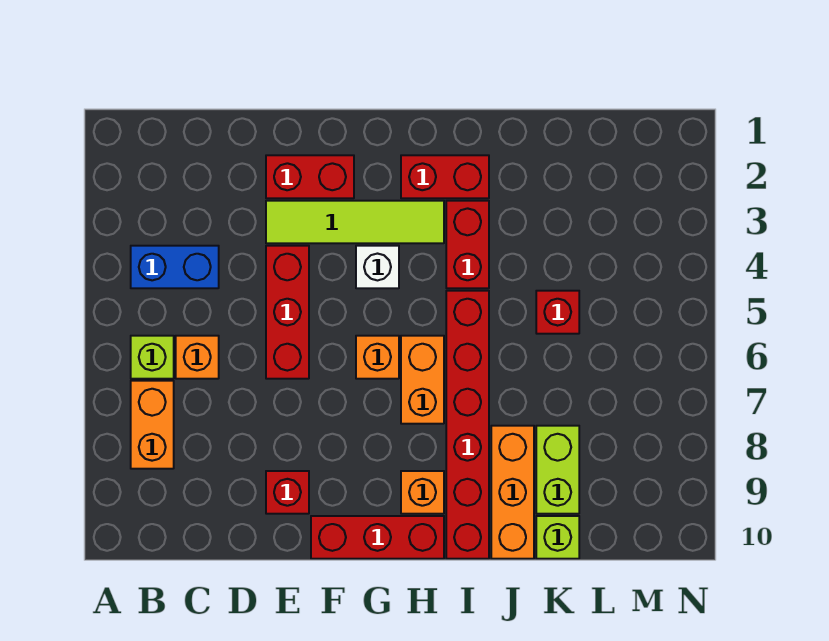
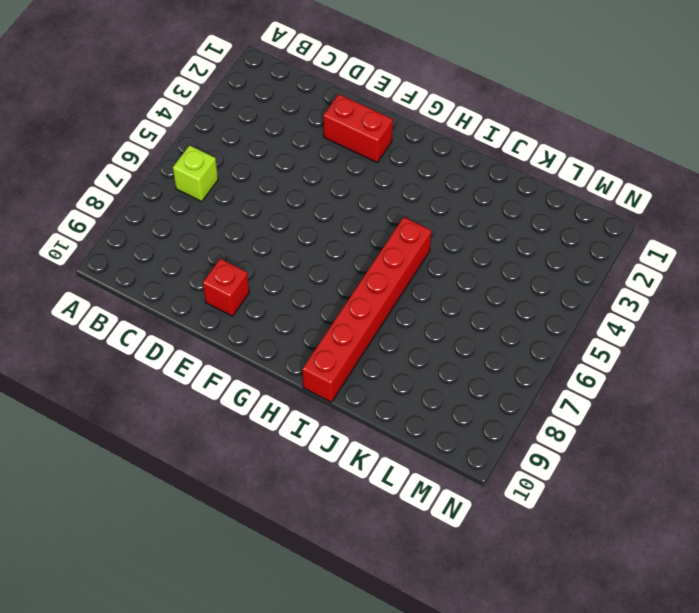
none -> blue 1x2 brick [131,246,219,288]
none -> orange 1x2 brick [131,381,174,469]
none -> orange 1x1 brick [176,336,219,379]

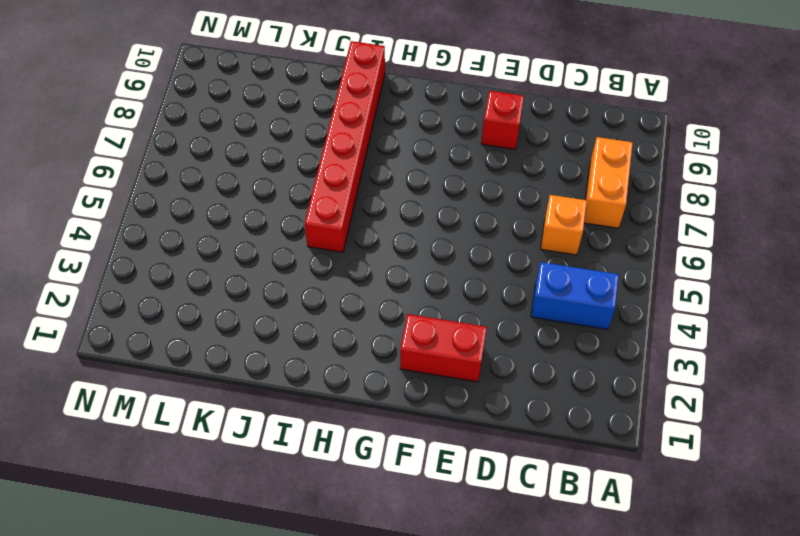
none -> lime 1x1 brick [131,336,174,379]
none -> lime 1x4 tile [266,201,444,243]
none -> red 1x3 brick [266,246,309,379]

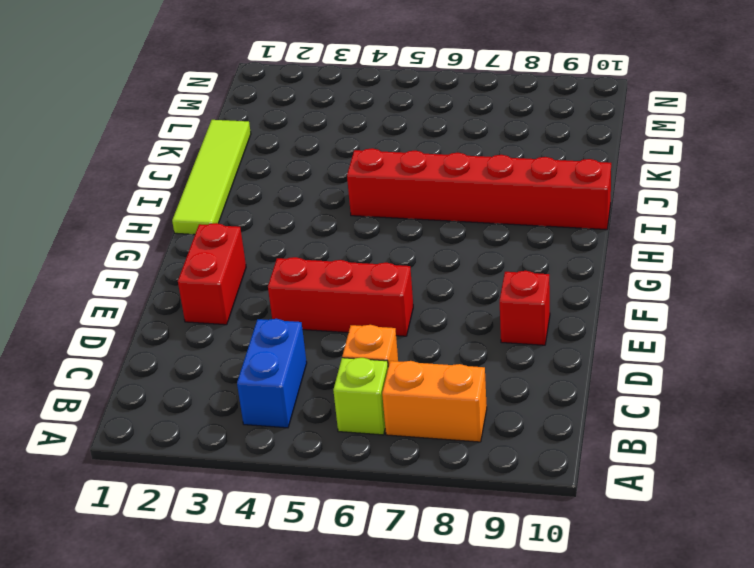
lime 1x4 tile [172,120,251,234] -> lime 1x4 tile moved to [266,201,444,243]
none -> red 1x3 brick [311,516,444,559]
none -> white 1x1 brick [356,246,399,288]
none -> orange 1x1 brick [356,336,399,379]

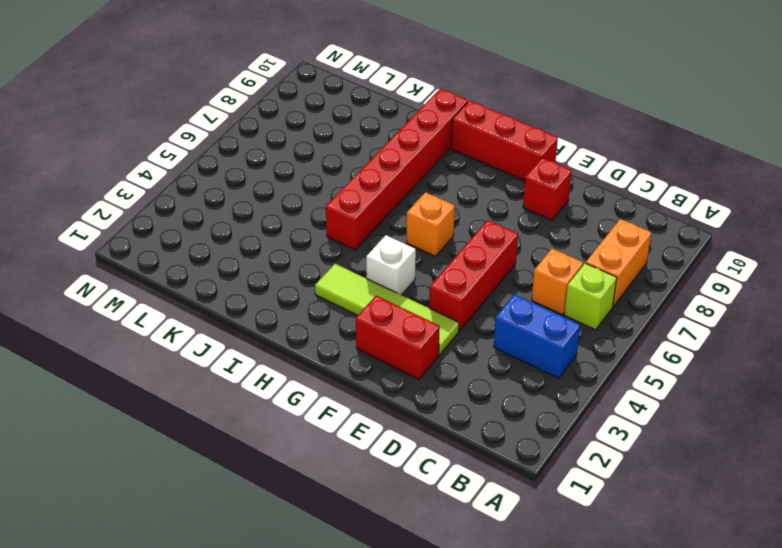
none -> red 1x2 brick [401,155,489,198]
none -> orange 1x2 brick [401,336,444,424]
none -> orange 1x1 brick [401,471,444,514]

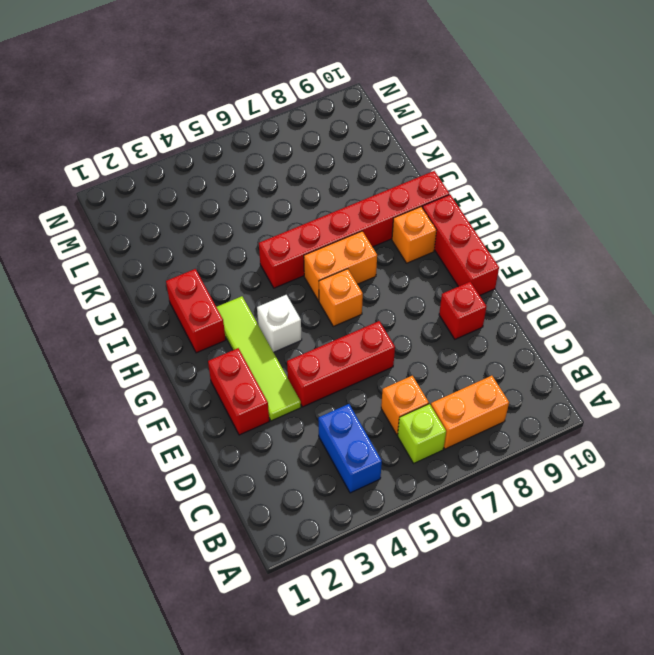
none -> red 1x2 brick [446,201,489,288]
none -> orange 1x3 brick [491,426,534,559]
none -> red 1x1 brick [536,291,579,334]

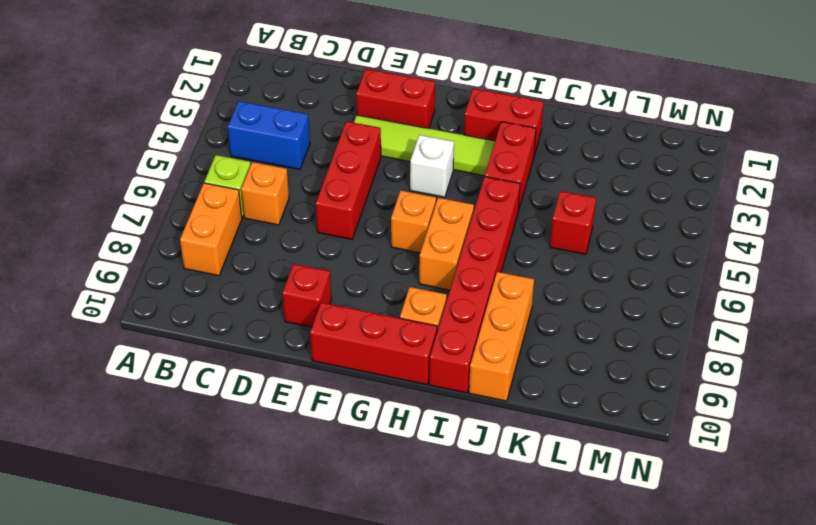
none -> lime 1x2 brick [536,426,579,514]
none -> lime 1x1 brick [536,516,579,559]

